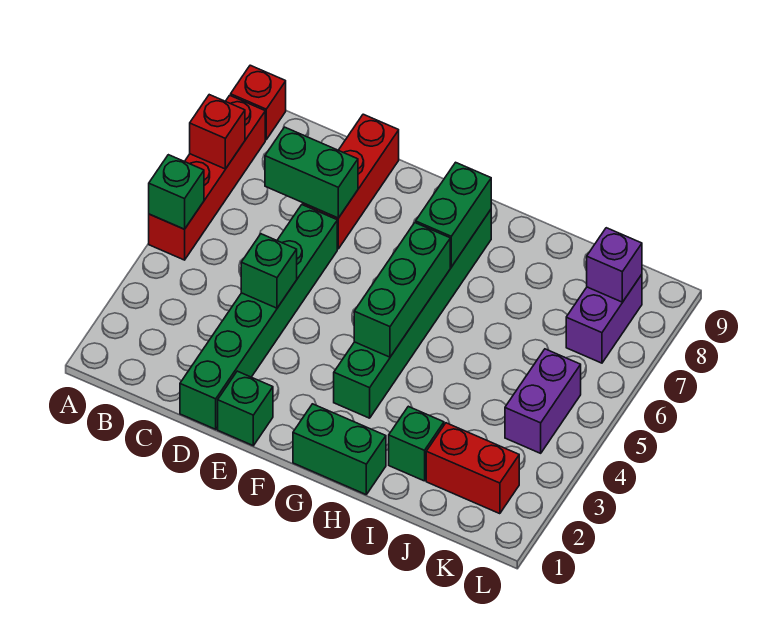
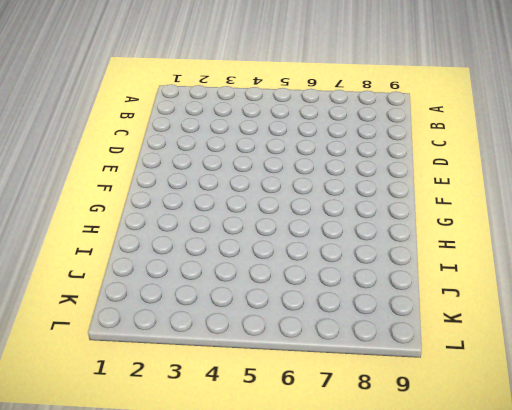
none -> red 1x4 brick [149,95,265,260]
none -> red 1x1 brick [231,65,286,140]
none -> green 1x6 brick [180,205,337,429]

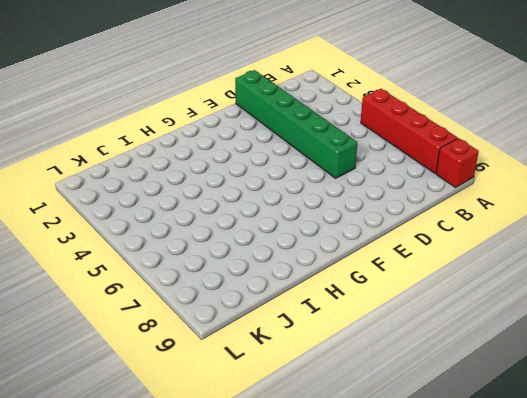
none -> red 1x3 brick [303,114,399,249]
none -> green 1x1 brick [218,371,273,446]
none -> green 1x2 brick [293,404,386,494]

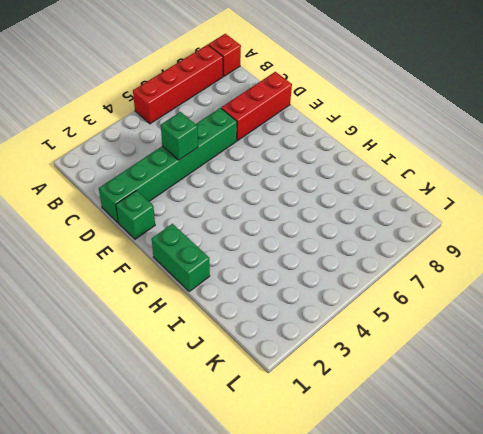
none -> green 1x6 brick [334,210,491,418]
none -> green 1x1 brick [389,406,444,481]
none -> red 1x2 brick [426,423,519,514]

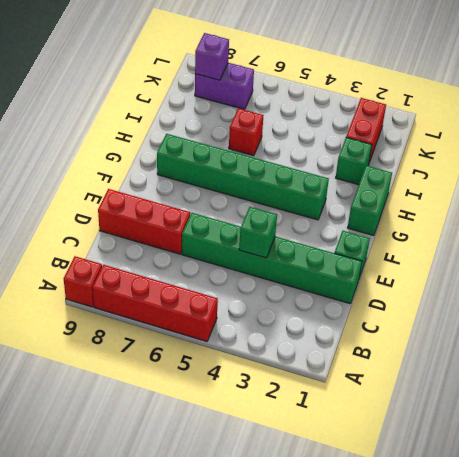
red 1x1 brick [229,108,264,156] -> red 1x1 brick moved to [190,95,245,169]
none -> purple 1x2 brick [505,349,581,453]
none -> green 1x1 brick [149,155,204,229]
none -> green 1x2 brick [265,127,358,218]

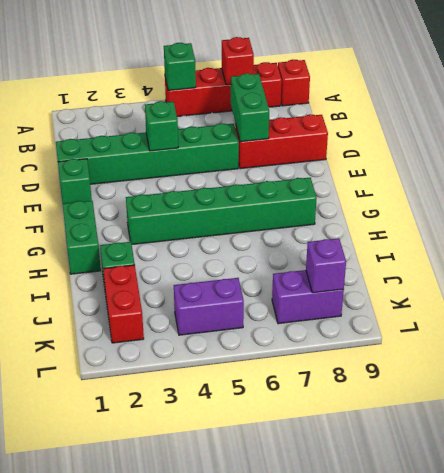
none -> green 1x3 brick [354,223,450,357]
none -> green 1x2 brick [416,162,491,267]

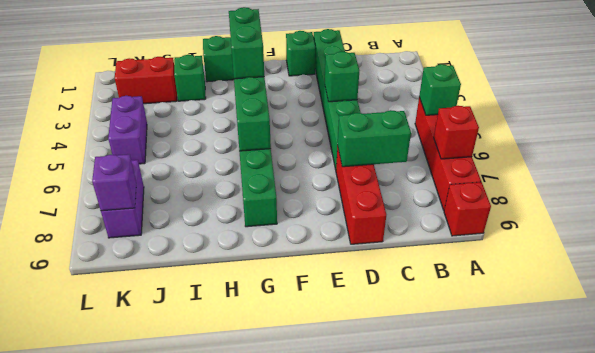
green 1x2 brick [229,7,264,79] -> green 1x2 brick moved to [416,162,491,267]

